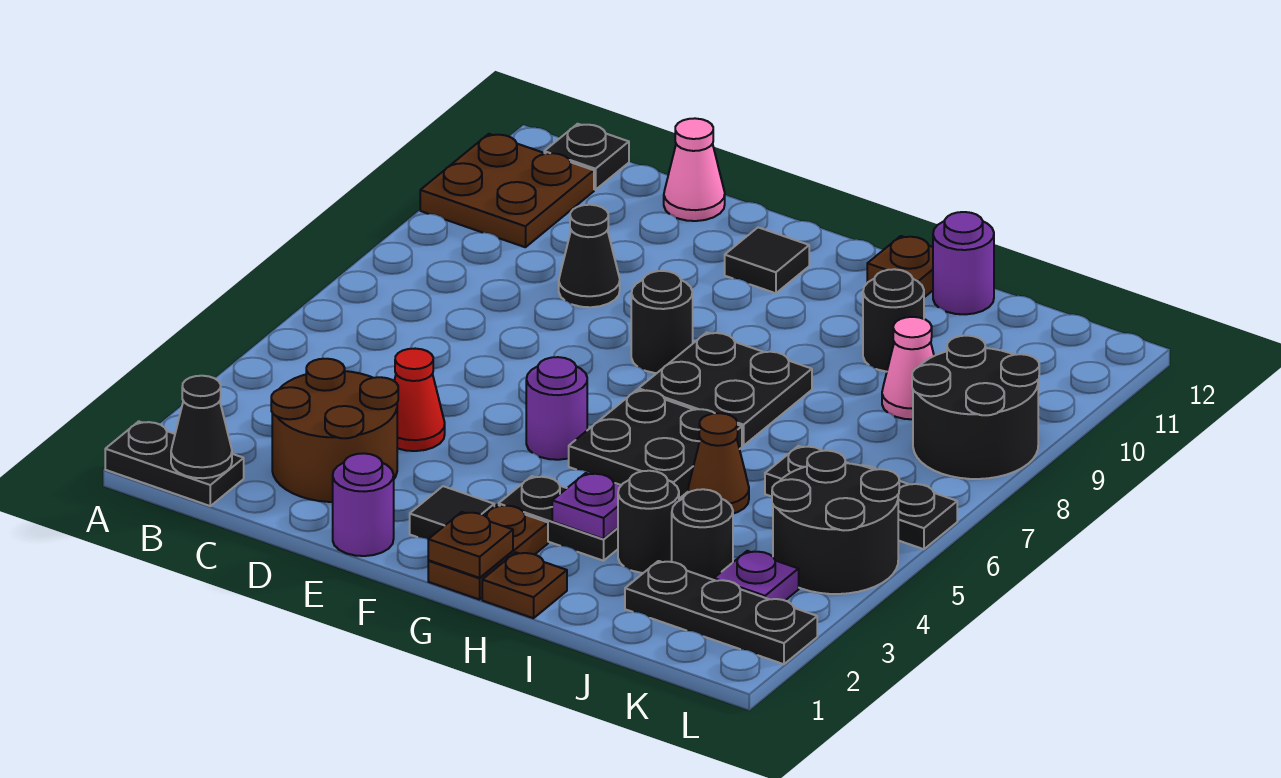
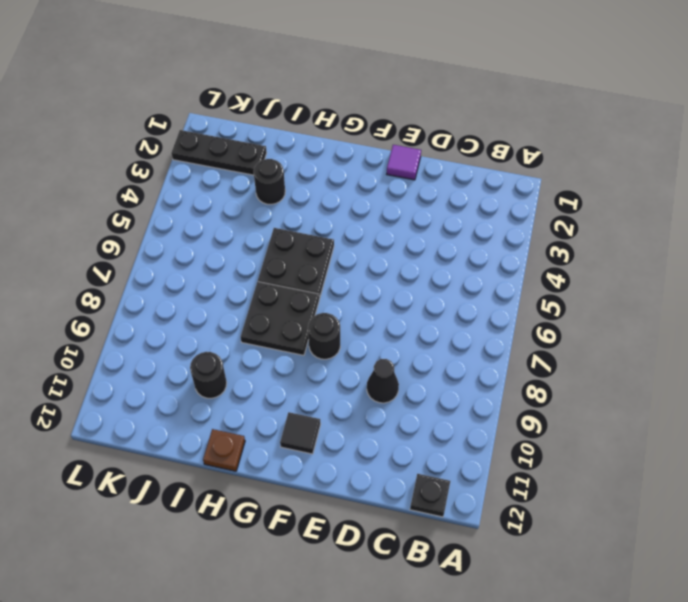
purple 1x1 tile [387,145,421,180] -> purple 1x1 round brick [333,453,394,556]
none -> black 1x2 plate [105,421,244,506]
none -> brown 2x2 plate [420,134,594,247]
none -> brown 2x2 round brick [271,359,398,502]
none -> red 1x1 cone [394,349,445,451]

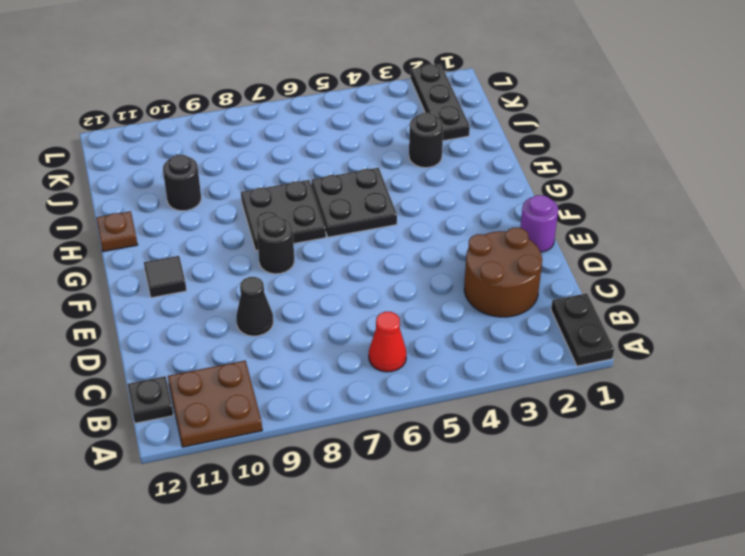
red 1x1 cone [369,312,407,372] -> red 1x1 cone moved to [394,349,445,451]
none -> pink 1x1 cone [664,118,725,221]
none -> black 1x1 tile [410,486,494,539]
none -> purple 1x1 round brick [526,357,587,460]
none -> brown 1x2 plate [428,505,548,600]

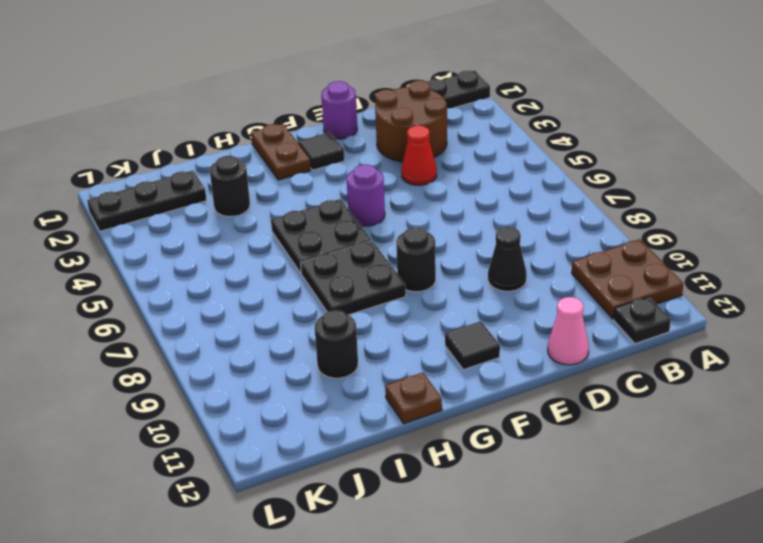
none -> black 1x2 plate [499,476,618,561]
none -> brown 1x1 plate [482,552,567,618]
none -> brown 1x1 cone [688,413,749,513]
none -> purple 1x1 round brick [933,212,994,314]

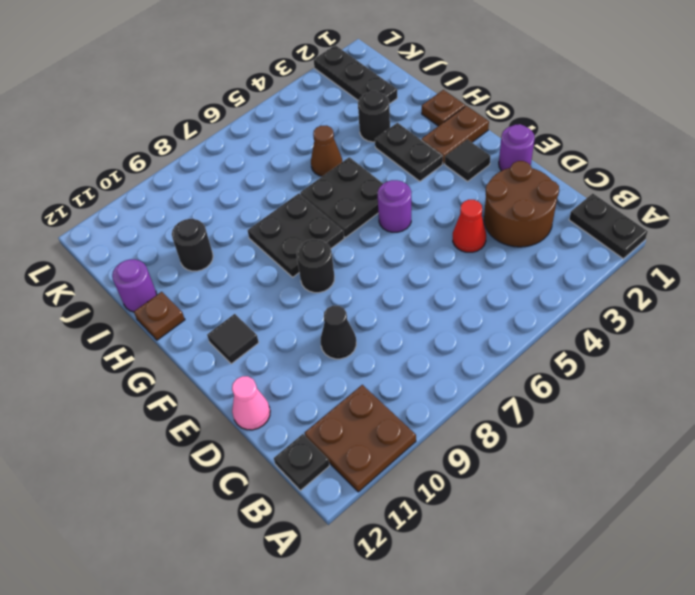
none -> black 1x1 round brick [672,489,733,580]
none -> black 1x3 plate [765,446,957,549]
none -> pink 1x1 cone [882,317,934,419]
none -> purple 1x1 plate [714,551,799,600]

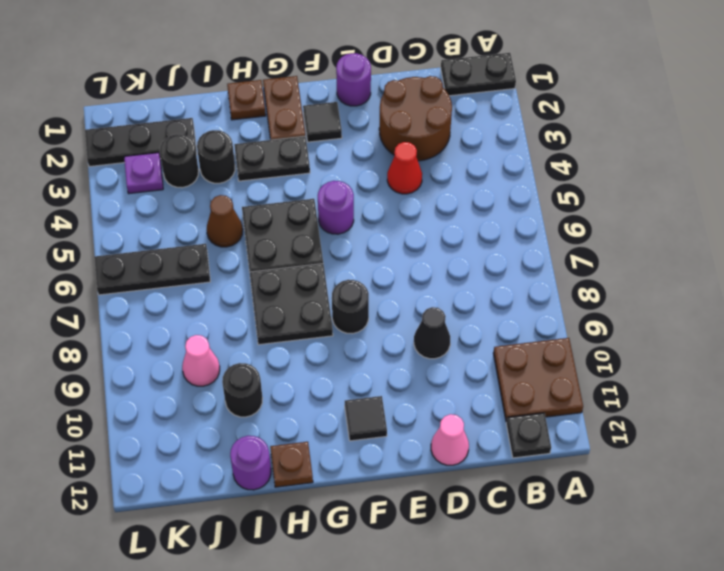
none -> black 2x2 round brick [772,451,899,594]
none -> black 2x2 round brick [912,336,1039,479]
none -> black 1x1 cone [171,376,232,478]
none -> brown 1x1 plate [428,512,513,578]

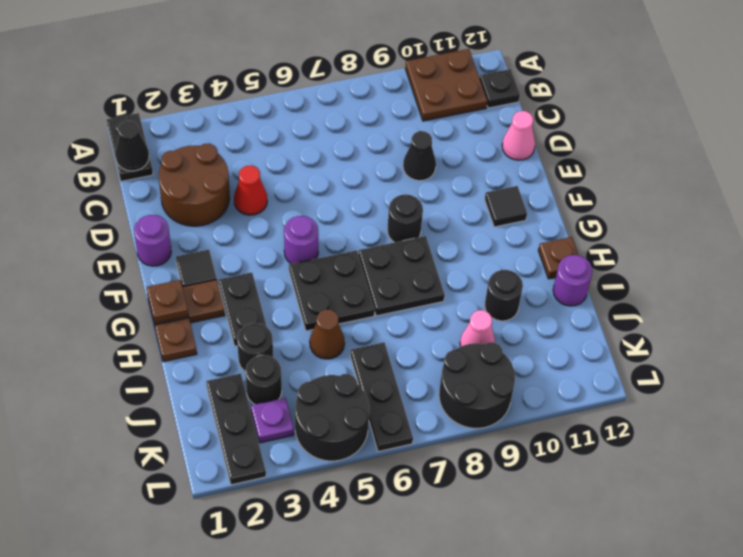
none -> purple 1x1 plate [552,473,621,539]

